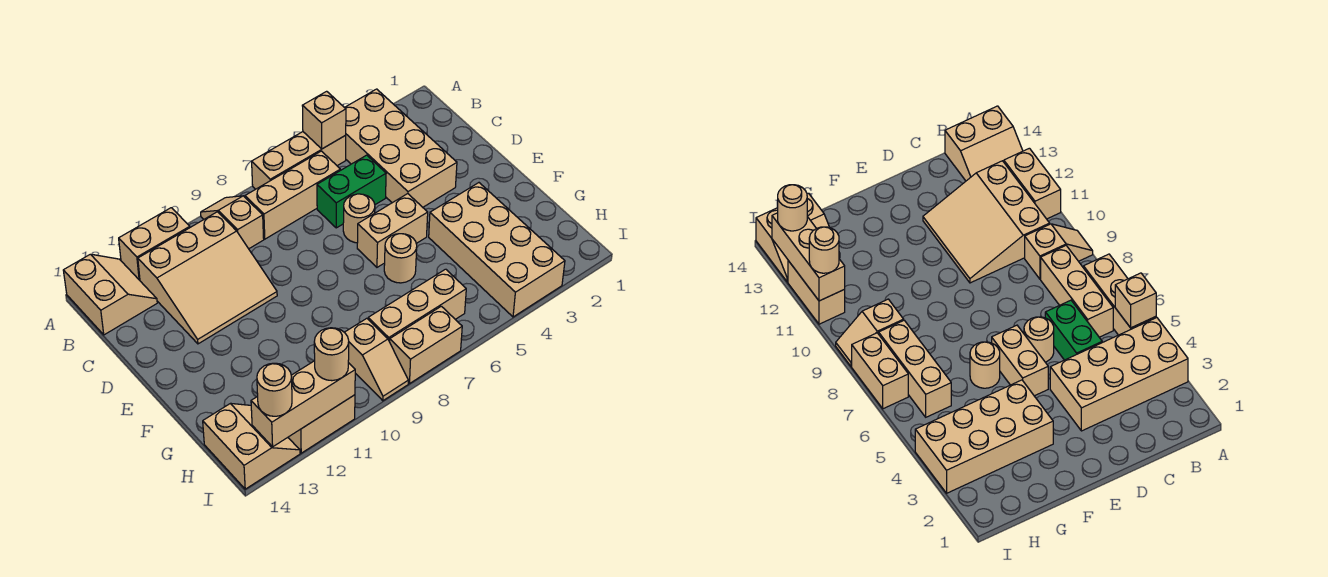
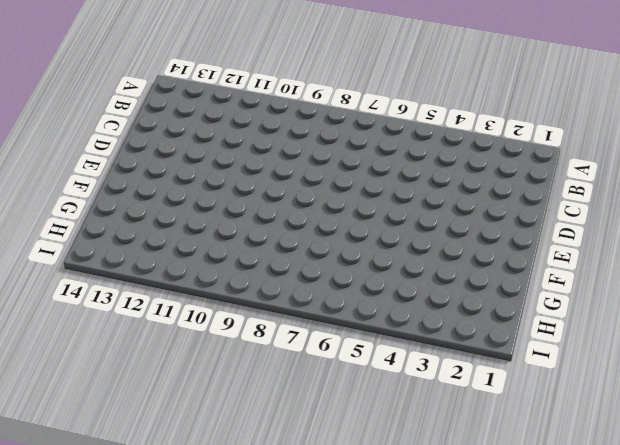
none -> tan 2x4 brick [344,89,457,207]
none -> tan 1x3 brick [252,132,346,189]
none -> tan 1x2 slope [201,196,264,249]

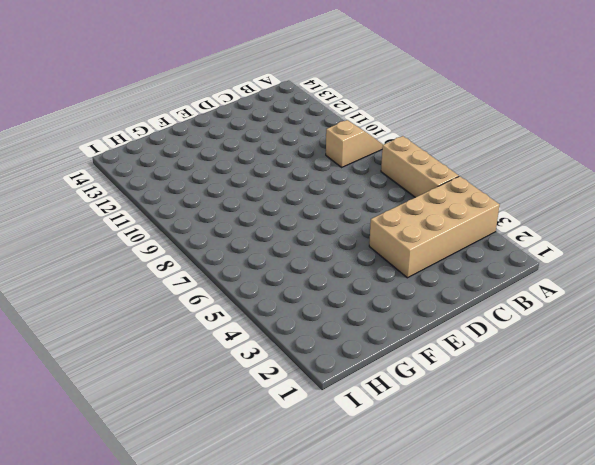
none -> tan 1x2 brick [119,208,190,280]
none -> tan 2x2 slope [63,254,157,335]
none -> tan 1x3 brick [245,151,340,239]

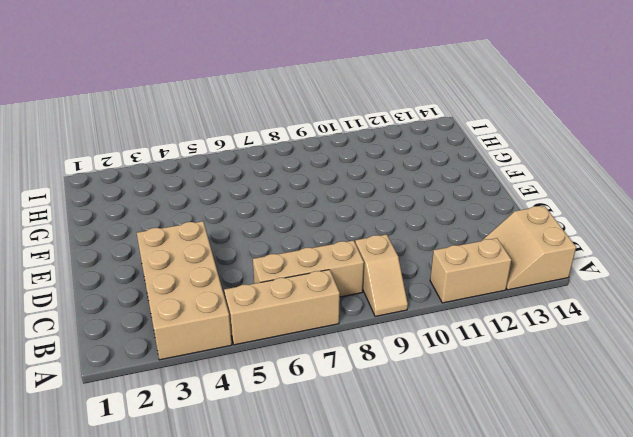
none -> tan 3x3 slope [138,212,277,344]
none -> green 1x2 brick [317,155,386,228]
none -> tan 1x1 round brick [343,194,375,243]

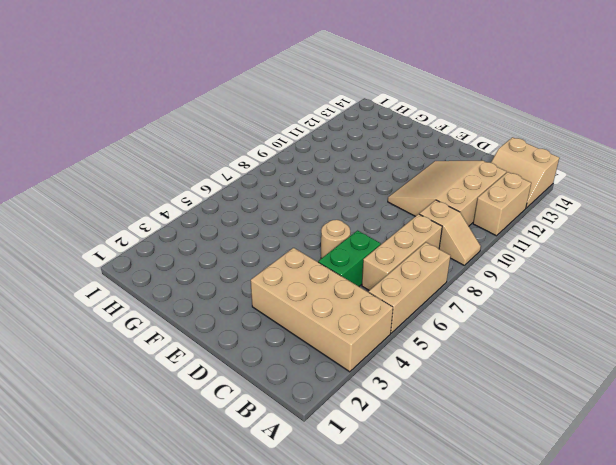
none -> tan 1x2 brick [357,194,428,267]
none -> tan 2x4 brick [429,183,565,317]
none -> tan 1x1 round brick [384,234,417,283]

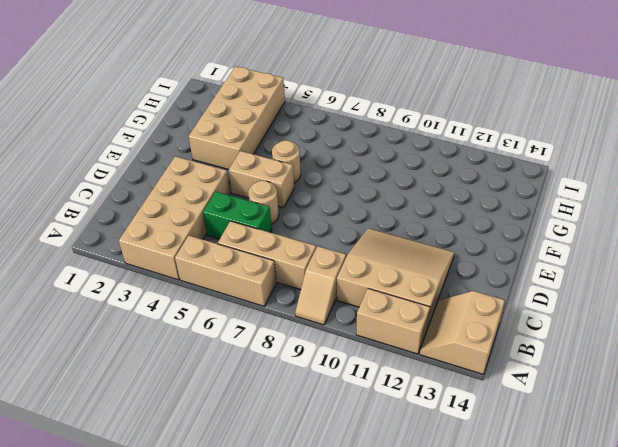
none -> tan 1x3 brick [368,269,466,342]
none -> tan 1x2 slope [345,318,408,401]
none -> tan 2x2 slope [203,404,300,489]

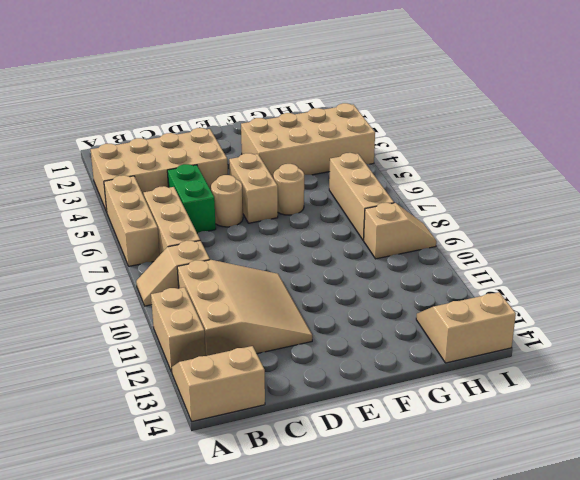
none -> tan 1x2 brick [390,306,462,383]
none -> tan 1x2 brick [288,395,355,453]
none -> tan 1x1 brick [302,91,346,149]

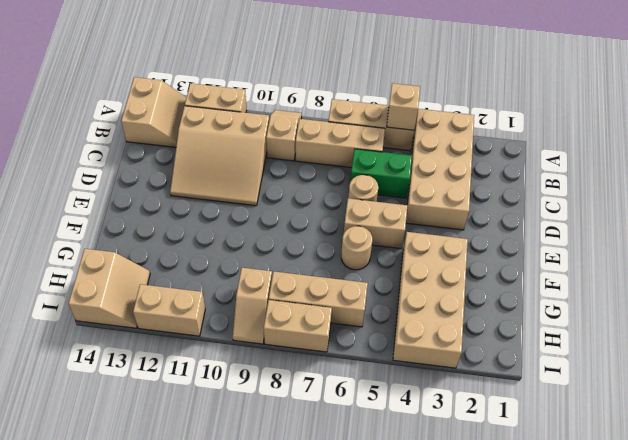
none -> tan 1x3 brick [251,361,355,447]
none -> tan 1x1 round brick [314,328,349,381]
none -> tan 1x1 round brick [257,363,292,416]

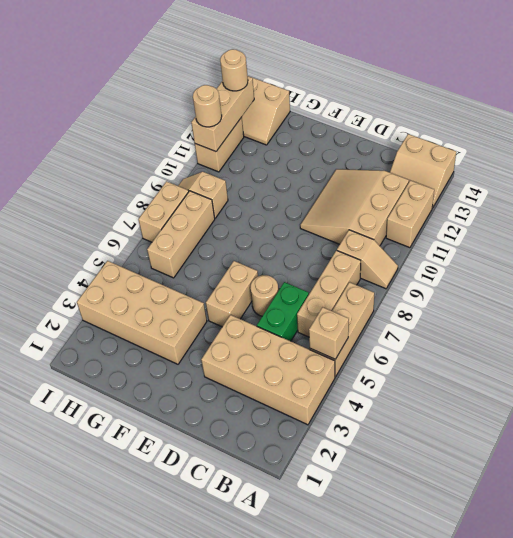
none -> tan 1x1 round brick [384,234,417,283]

